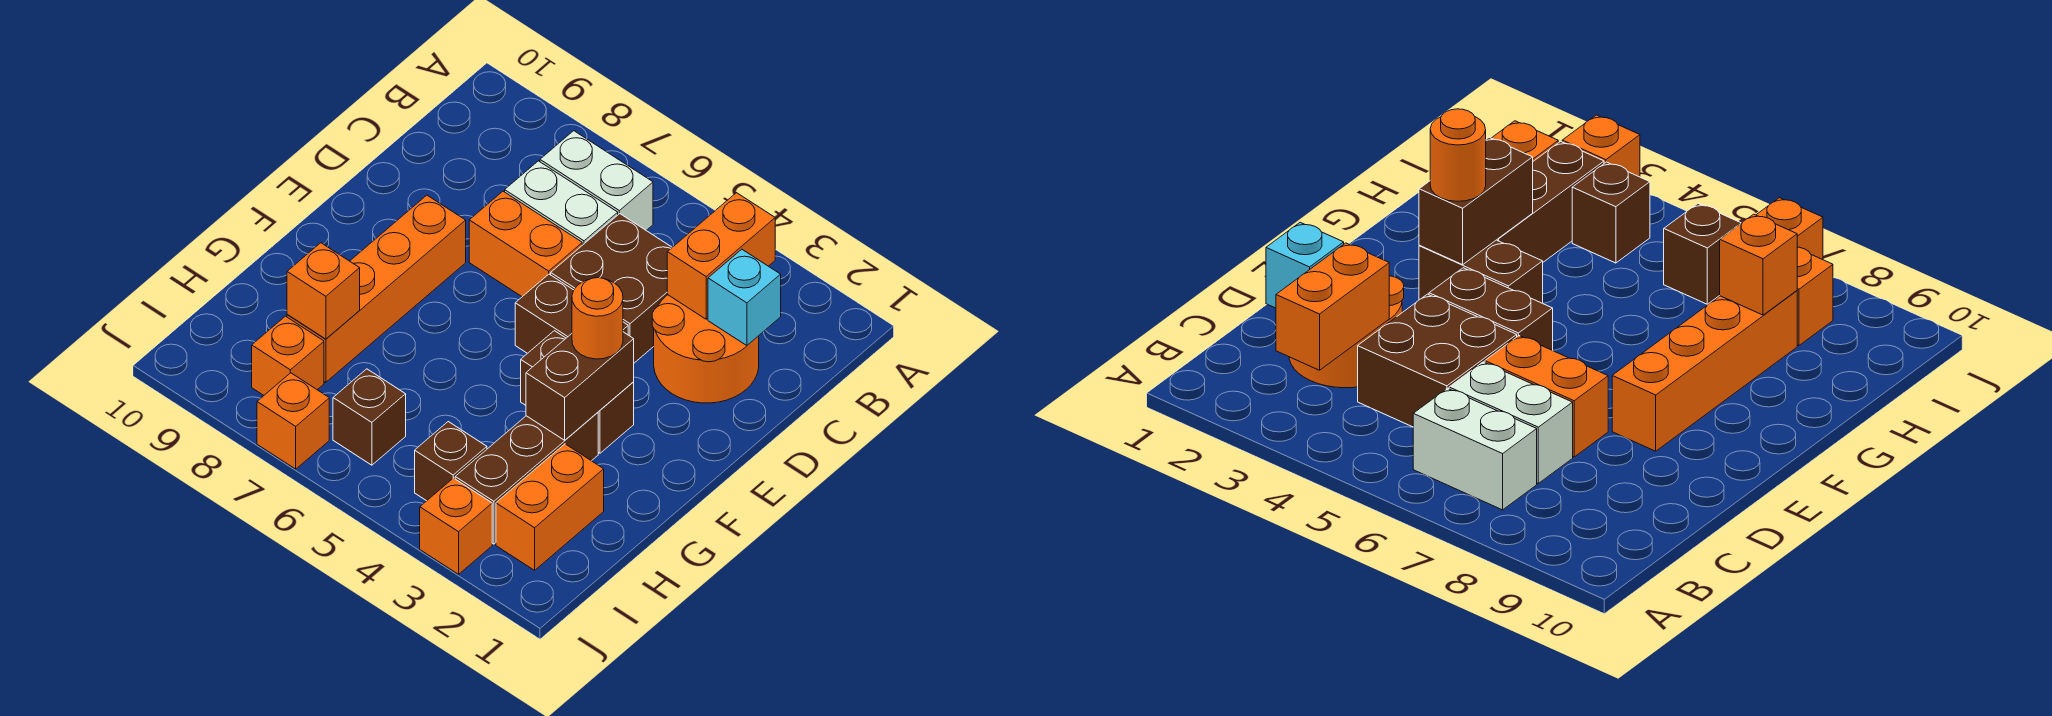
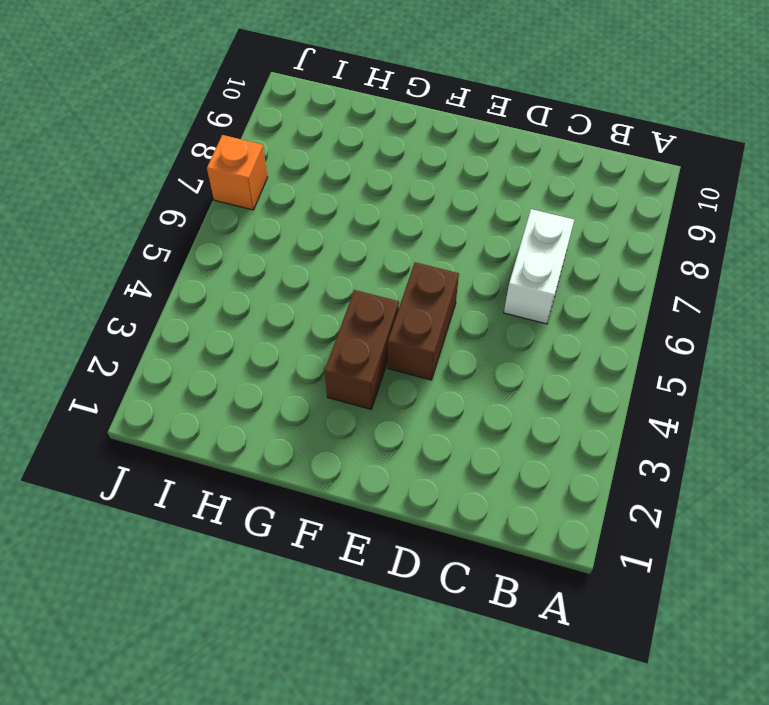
none -> white 1x2 brick [540,131,653,230]
none -> orange 2x2 round brick [652,295,759,403]
none -> brown 2x2 brick [551,214,672,363]

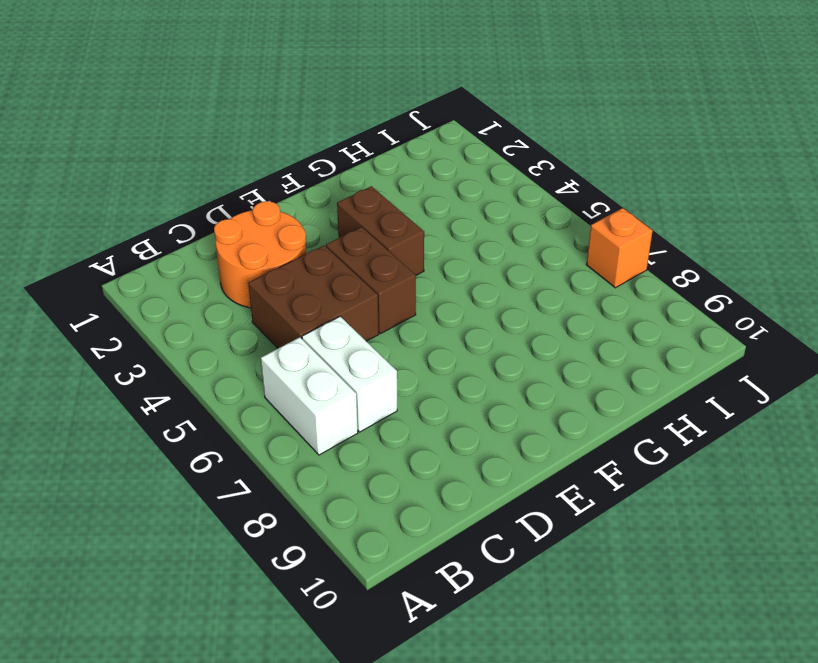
none -> orange 1x2 brick [469,191,582,297]
none -> orange 1x4 brick [287,195,466,382]
none -> brown 1x3 brick [455,412,598,544]

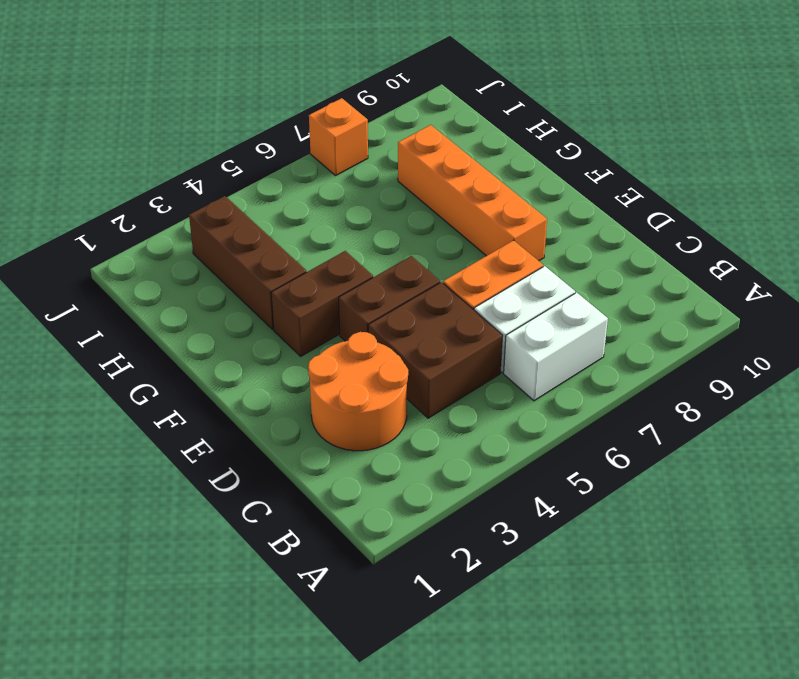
none -> orange 1x2 brick [496,444,604,570]
none -> brown 1x1 brick [415,422,487,501]
none -> brown 1x1 brick [333,369,406,465]

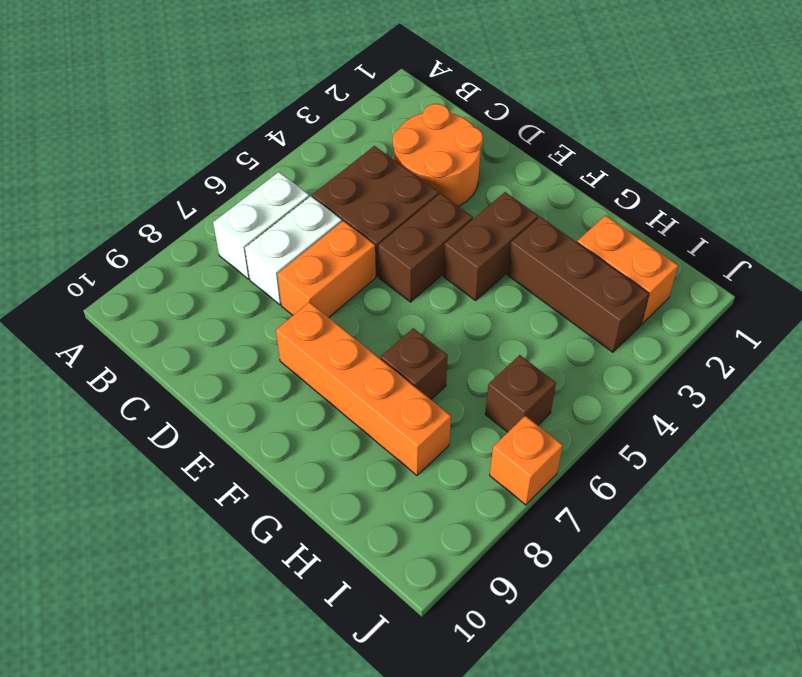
brown 1x1 brick [381,328,448,399] -> brown 1x1 brick moved to [415,422,487,501]
none -> orange 1x1 brick [252,316,324,395]
none -> orange 1x1 brick [420,478,492,574]
none -> orange 1x2 brick [667,193,775,319]

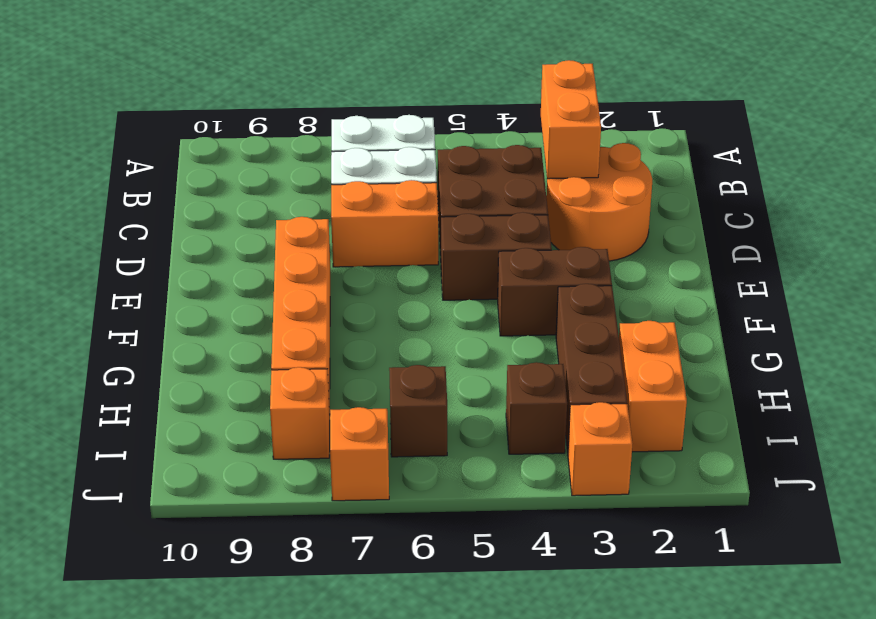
none -> cyan 1x1 brick [708,249,781,346]
none -> brown 1x2 brick [526,332,634,440]
none -> orange 1x1 brick [287,243,360,339]

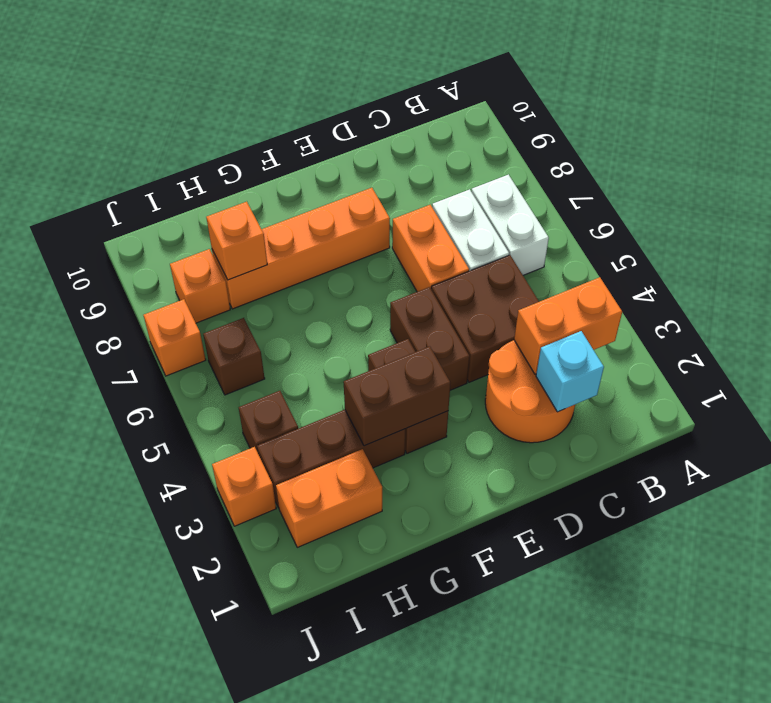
none -> orange 1x1 round brick [572,278,623,359]

